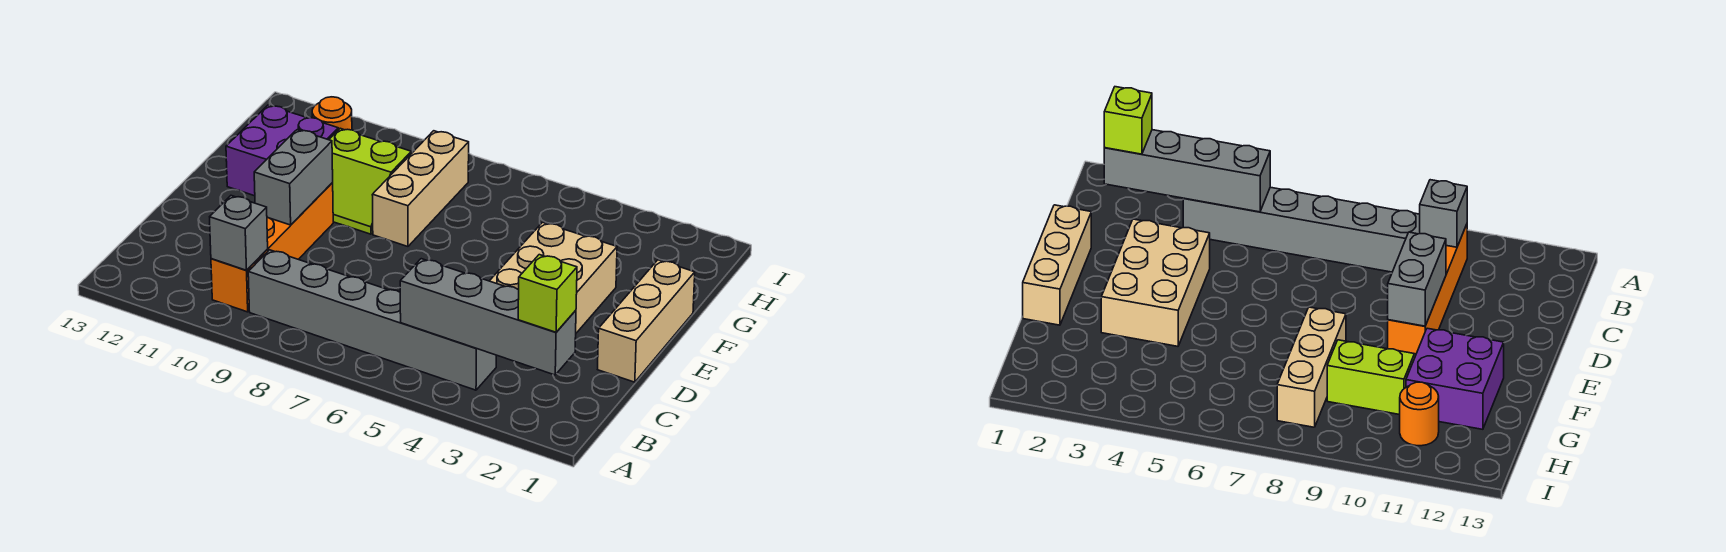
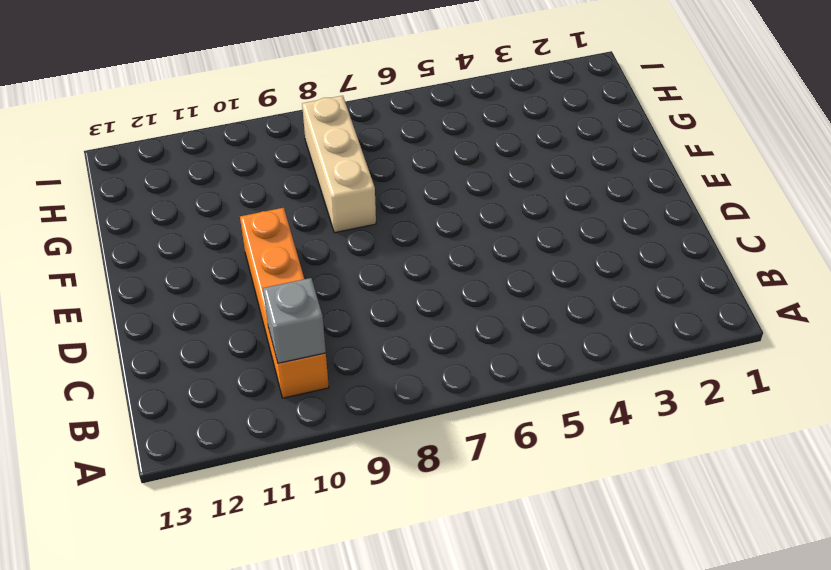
none -> grey 1x6 brick [248,250,496,390]
none -> tan 1x3 brick [598,260,695,382]
none -> tan 2x3 brick [490,222,617,333]

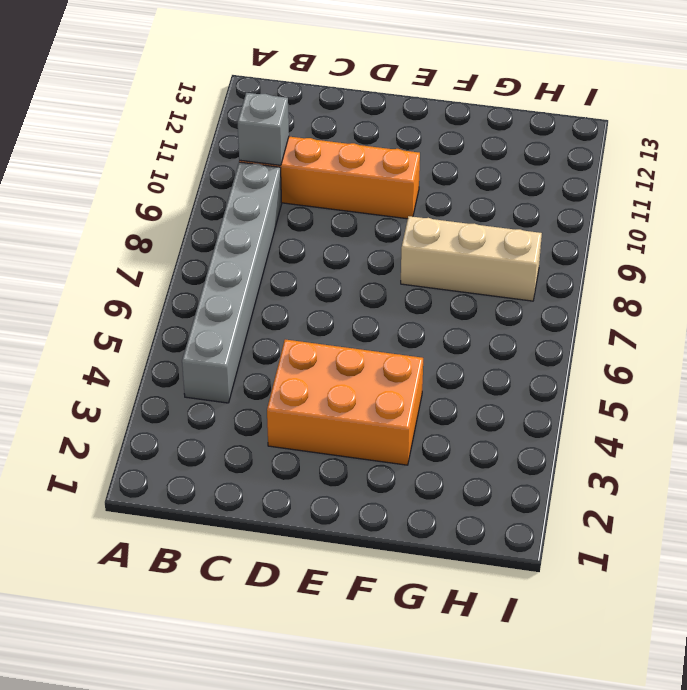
orange 2x3 brick [267,339,423,465] -> tan 2x3 brick [490,222,617,333]
none -> tan 1x3 brick [598,260,695,382]
none -> lime 2x2 slope [329,128,411,234]
none -> purple 2x2 brick [226,105,338,196]

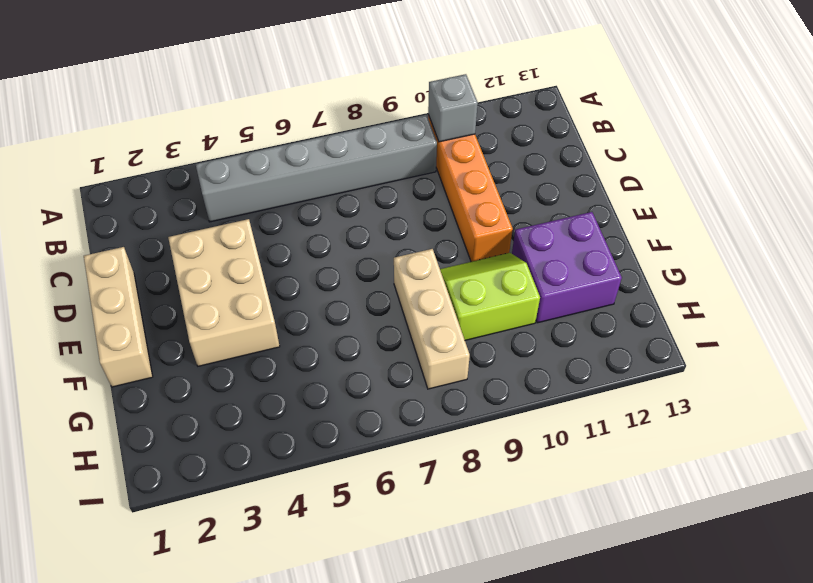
none -> orange 1x1 round brick [312,97,352,130]
none -> grey 1x4 brick [400,259,576,375]
none -> grey 1x2 brick [254,130,333,225]

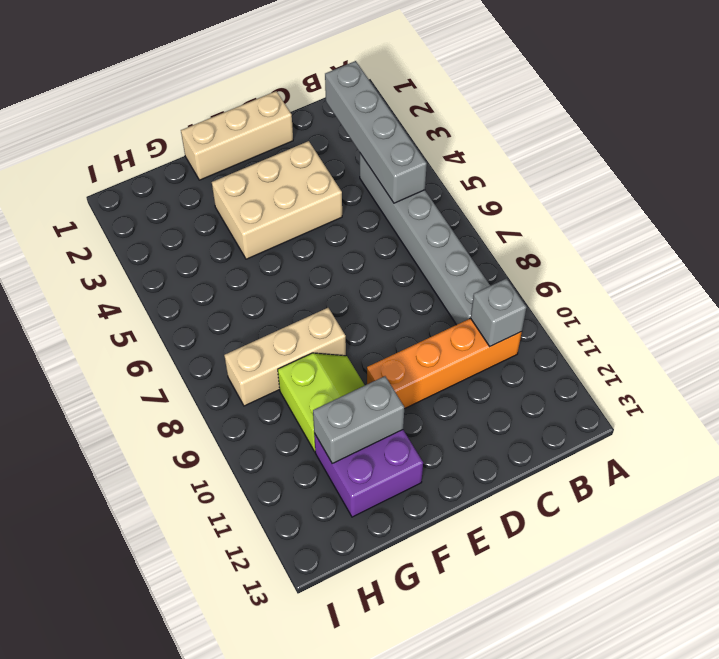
grey 1x2 brick [313,376,404,464] -> grey 1x2 brick moved to [254,130,333,225]
none -> orange 1x1 round brick [312,97,352,130]
none -> lime 1x1 brick [518,255,577,332]

